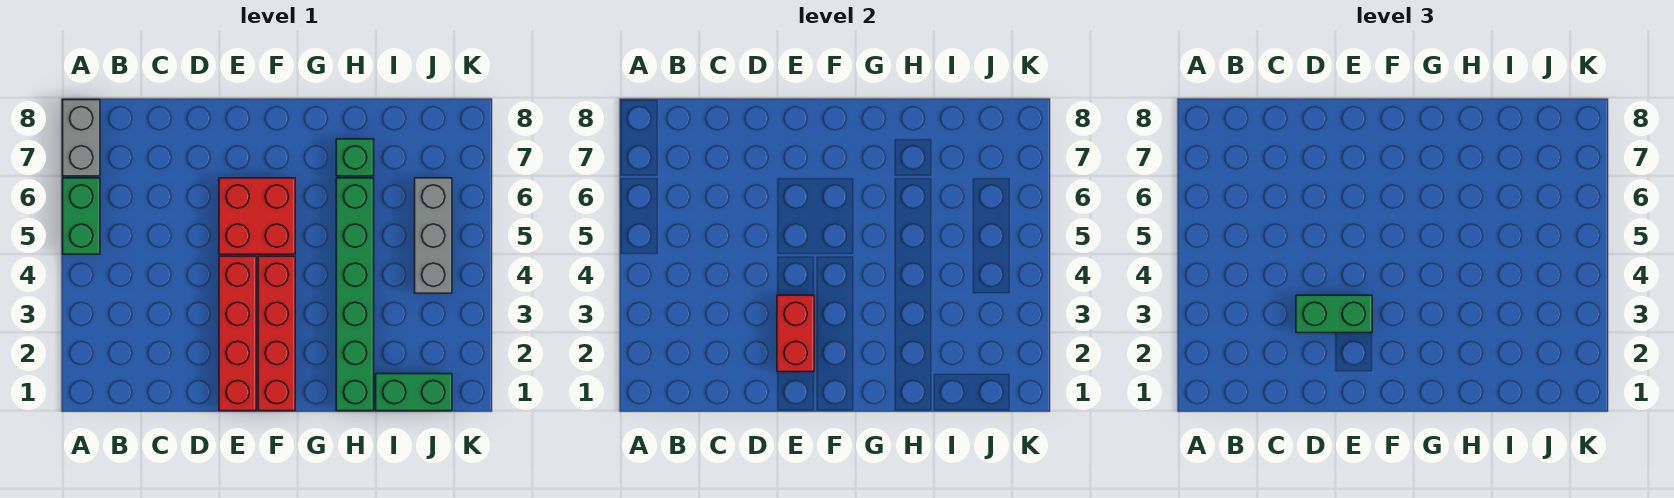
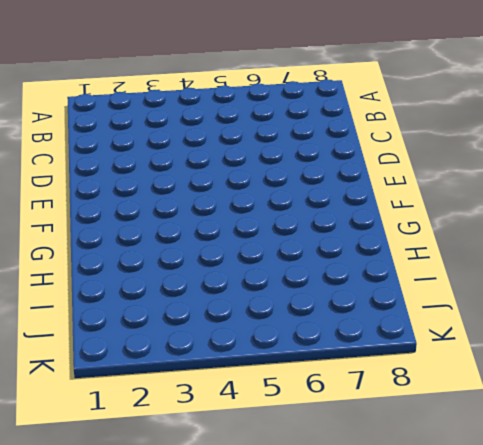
none -> green 1x2 brick [63,178,100,254]
none -> grey 1x2 brick [63,100,100,176]

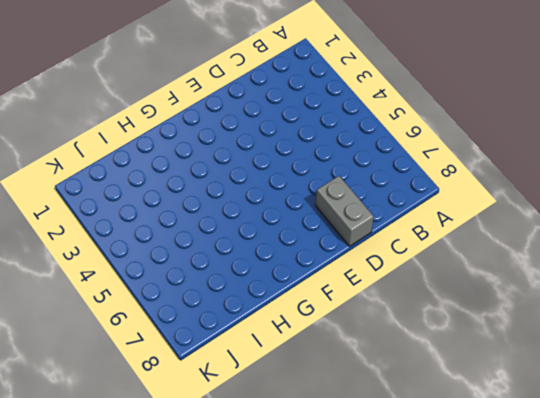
grey 1x2 brick [316,176,374,246] -> grey 1x2 brick moved to [63,100,100,176]
none -> green 1x2 brick [63,178,100,254]
none -> red 1x4 brick [219,256,256,411]

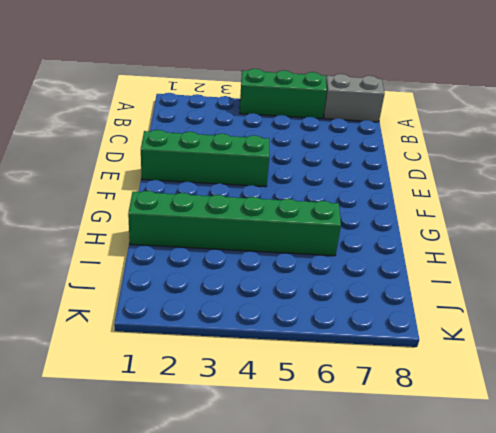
green 1x3 brick [240,69,327,119] -> green 1x2 brick [63,178,100,254]
green 1x4 brick [141,130,270,187] -> red 1x4 brick [219,256,256,411]
none -> red 2x2 brick [219,178,295,254]
none -> red 1x4 brick [258,256,295,411]

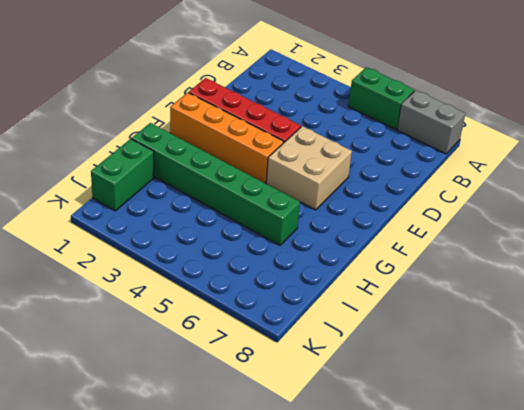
tan 2x2 brick [266,126,352,210] -> red 2x2 brick [219,178,295,254]
orange 1x4 brick [170,93,284,183] -> red 1x4 brick [258,256,295,411]
none -> green 1x1 brick [336,139,374,176]
none -> grey 1x3 brick [415,178,452,293]

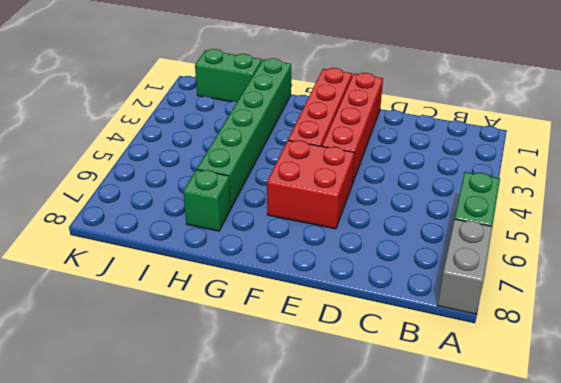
none -> grey 1x3 brick [415,178,452,293]
none -> red 1x2 brick [777,295,814,372]

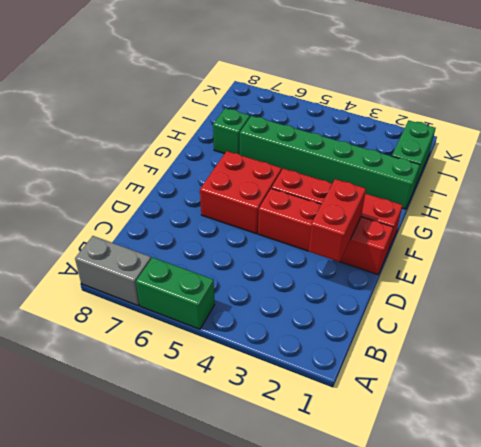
red 1x2 brick [309,179,366,262] -> red 1x2 brick turned to [777,295,814,372]
none -> grey 1x3 brick [415,178,452,293]
none -> green 1x2 brick [1296,295,1372,333]

